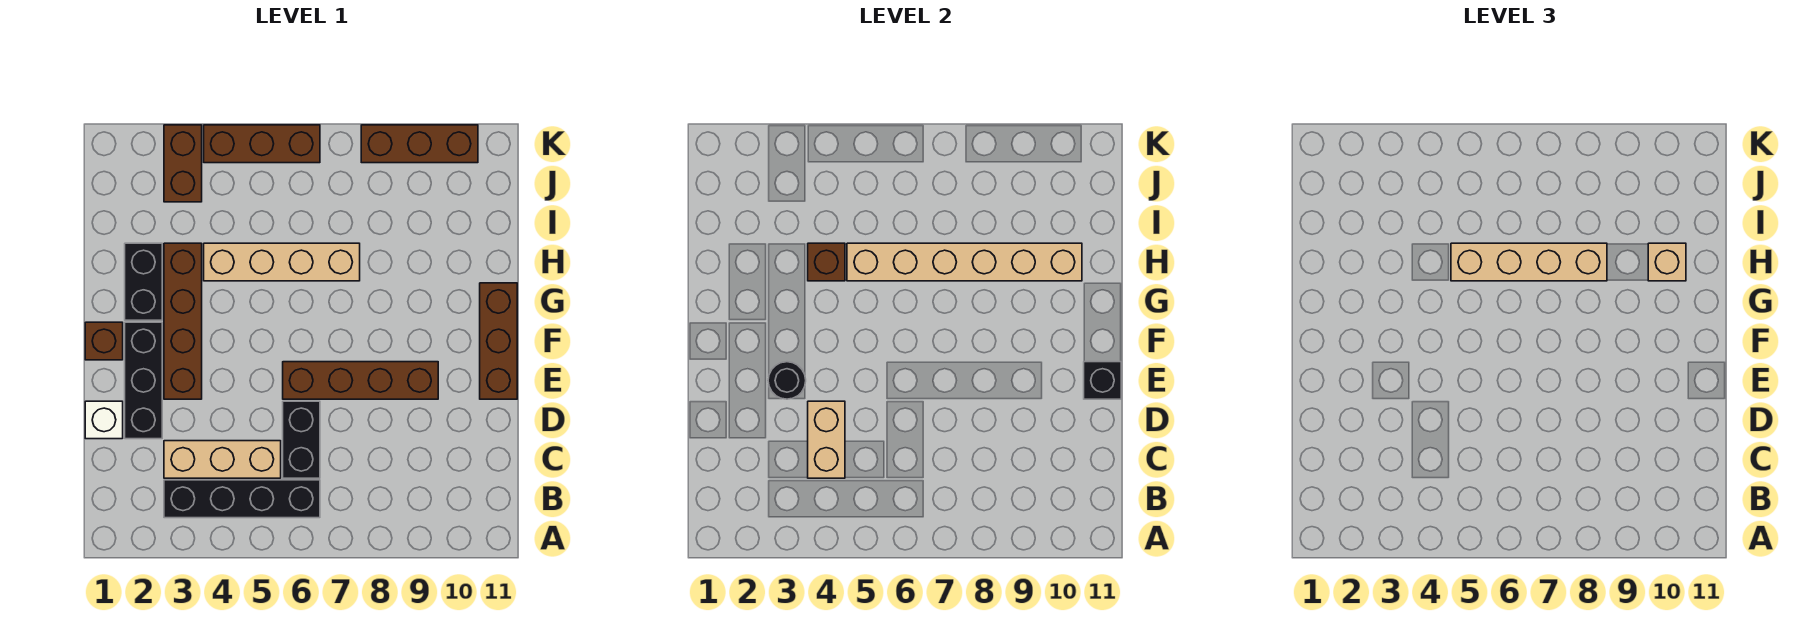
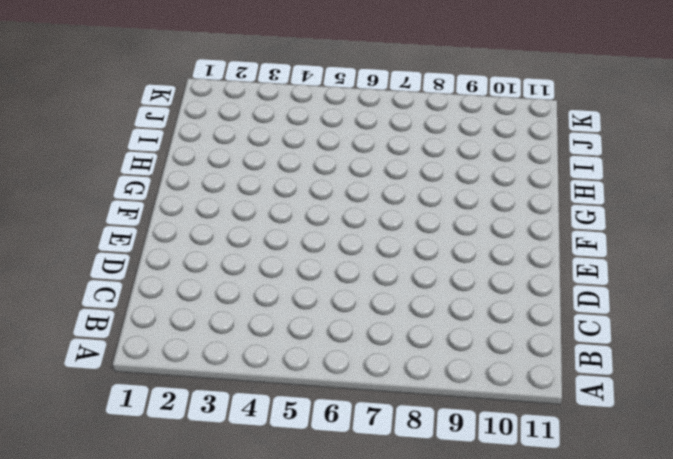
none -> black 1x4 brick [164,480,320,518]
none -> tan 1x3 brick [164,441,281,478]
none -> black 1x2 brick [283,401,320,478]

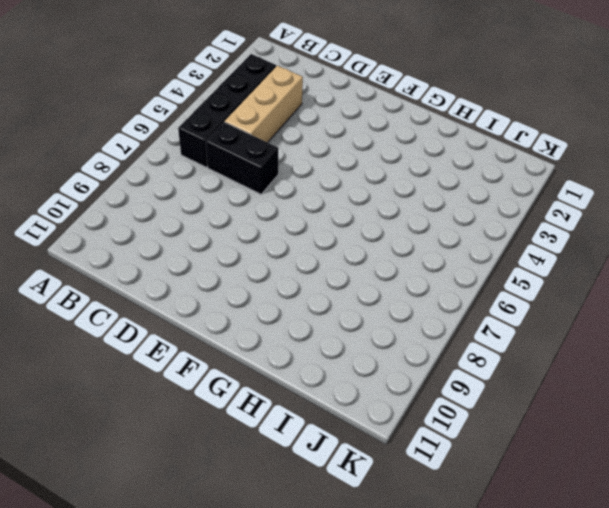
none -> white 1x1 brick [85,401,123,439]
none -> black 1x3 brick [125,322,162,439]
none -> brown 1x4 brick [164,243,202,399]

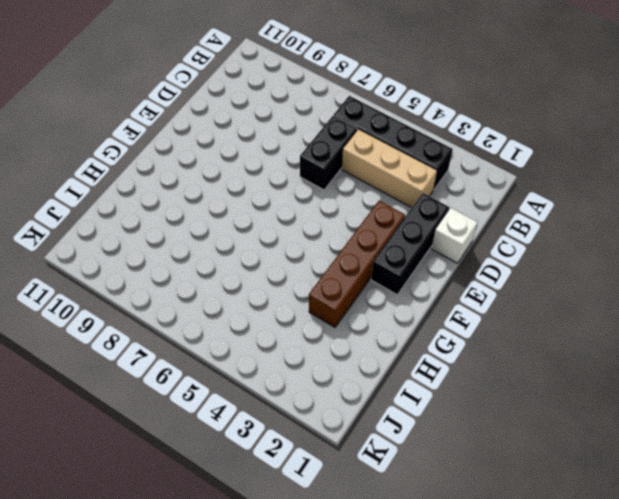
none -> brown 1x4 brick [283,362,438,399]
none -> brown 1x3 brick [480,283,517,399]
none -> brown 1x1 brick [85,322,123,360]

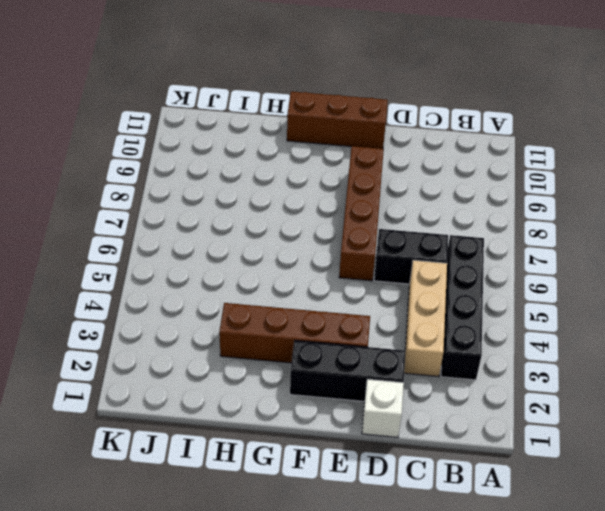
none -> brown 1x1 brick [85,322,123,360]
none -> black 1x2 brick [125,243,162,320]
none -> tan 1x4 brick [204,243,360,281]

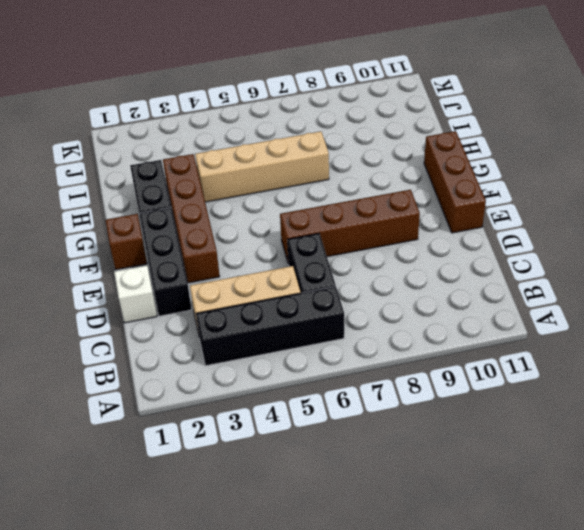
none -> brown 1x2 brick [164,125,202,202]
none -> brown 1x3 brick [204,125,320,163]
none -> brown 1x3 brick [361,125,478,163]

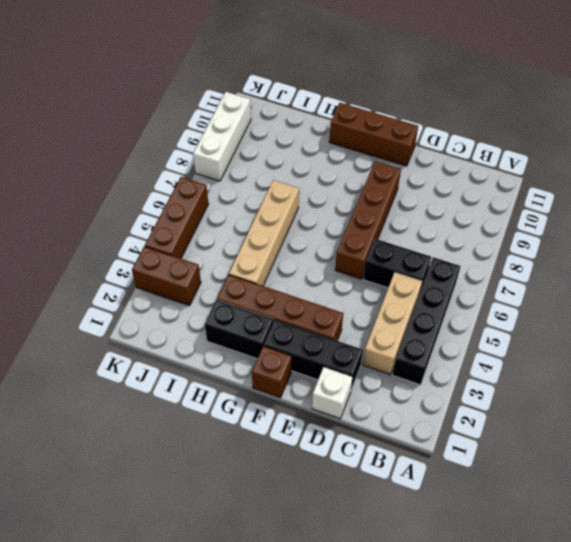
white 1x3 brick [193,92,251,181] -> brown 1x3 brick [361,125,478,163]
none -> tan 1x2 brick [808,401,845,478]
none -> black 1x1 round brick [768,362,806,399]
none -> black 1x1 brick [1084,362,1121,399]

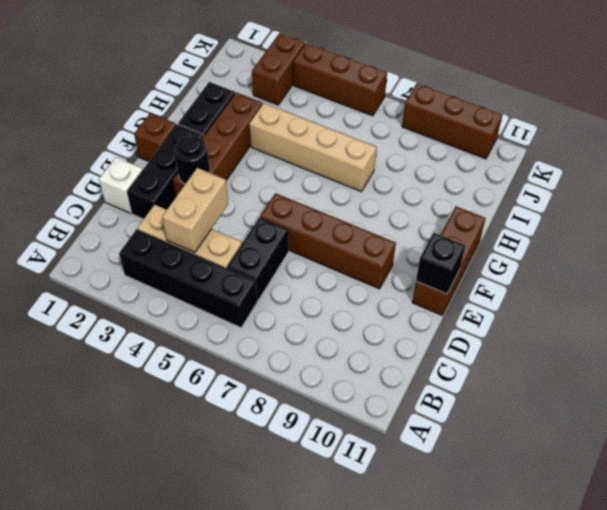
none -> brown 1x1 brick [808,243,845,281]
none -> tan 1x6 brick [847,243,1082,281]
none -> tan 1x4 brick [1451,243,1607,281]

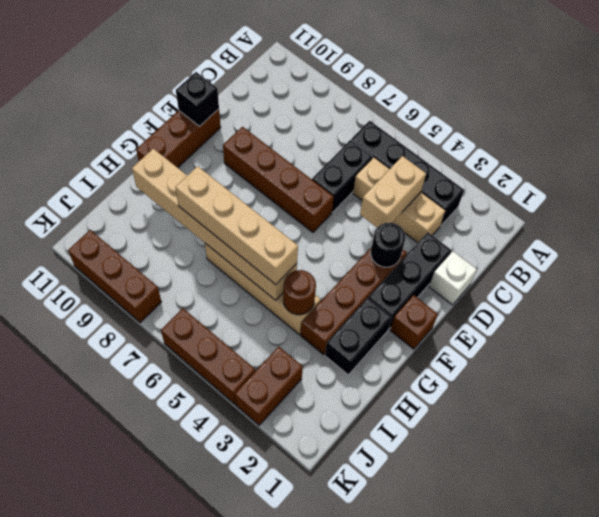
brown 1x1 round brick [283,270,316,315] -> brown 1x1 brick [808,243,845,281]
none -> tan 1x1 brick [1648,243,1686,281]

